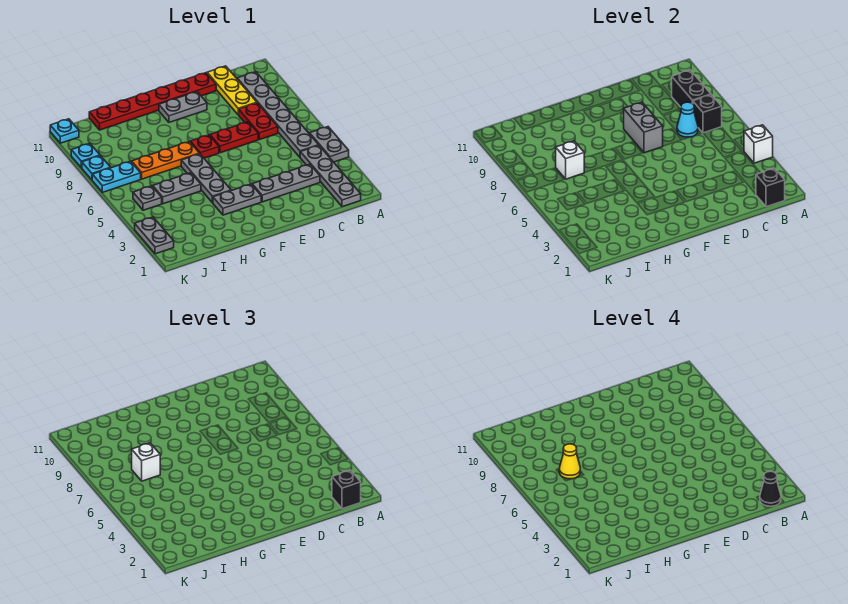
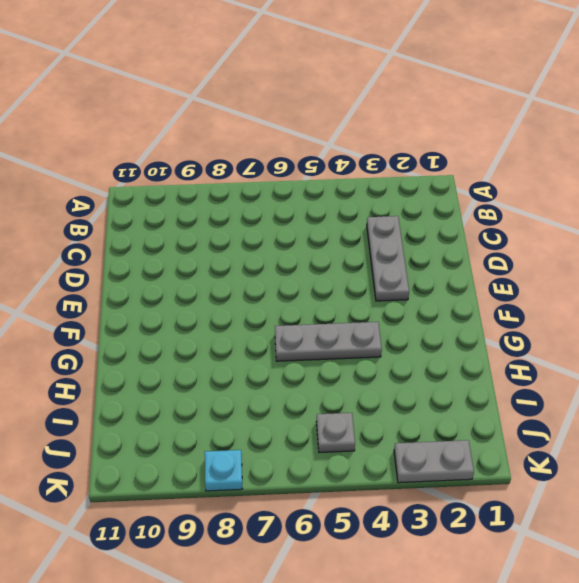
none -> grey 1x2 plate [310,127,349,162]
none -> grey 1x4 plate [300,146,361,207]
none -> grey 1x6 plate [237,72,319,157]
none -> red 1x2 plate [239,103,278,140]

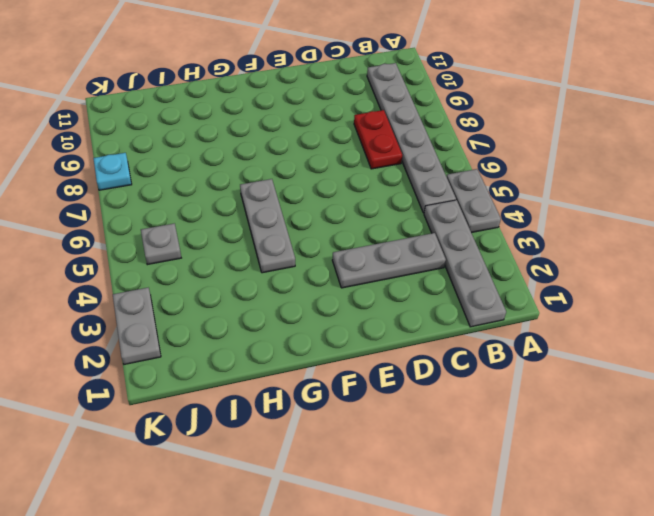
none -> yellow 1x3 plate [207,66,257,115]
none -> red 1x2 plate [210,122,258,153]
none -> red 1x6 plate [89,73,216,130]
none -> grey 1x2 plate [159,92,207,122]

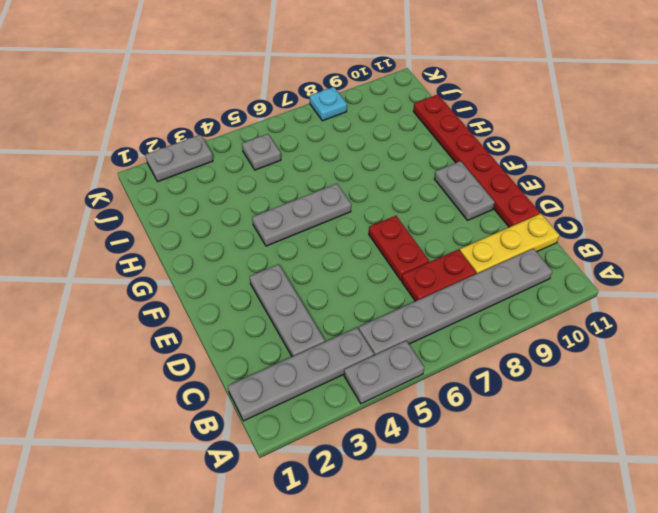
none -> grey 1x2 plate [213,184,261,215]
none -> red 1x1 plate [190,135,219,158]
none -> orange 1x3 plate [132,142,200,179]
none -> grey 1x2 plate [153,173,201,204]

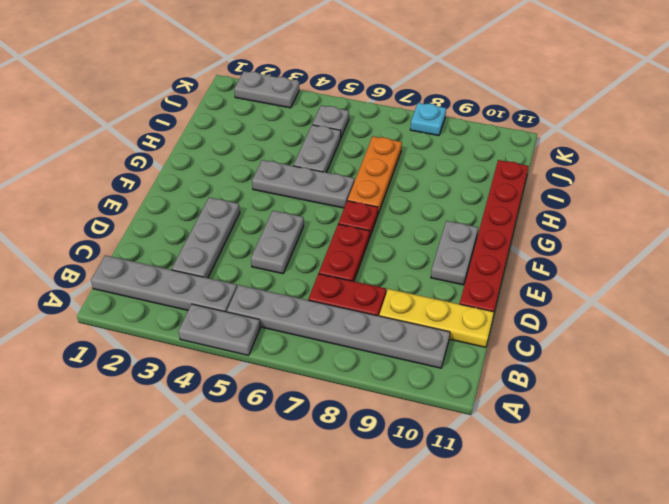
grey 1x2 plate [251,211,304,274] -> grey 1x2 plate moved to [213,184,261,215]
none -> cyan 1x2 plate [92,161,141,192]
none -> cyan 1x1 plate [71,143,100,168]
none -> cyan 1x1 plate [50,119,79,143]
none -> white 1x1 brick [744,125,773,163]

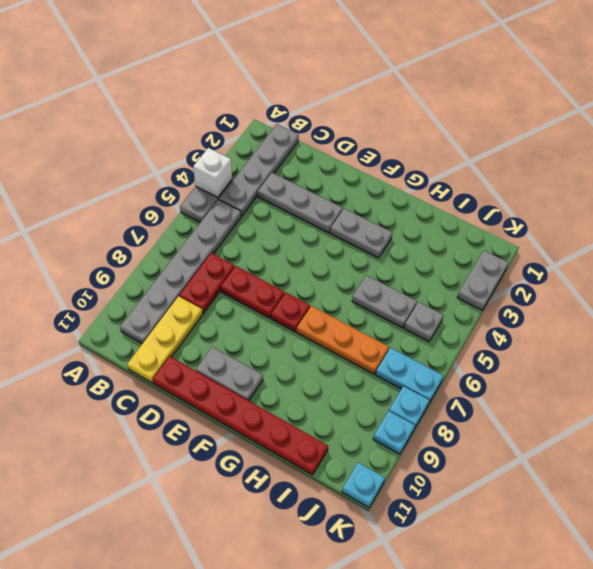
none -> grey 1x3 plate [181,154,231,203]
none -> black 1x1 brick [756,168,785,207]
none -> black 1x1 brick [693,95,722,133]
none -> black 1x2 brick [672,70,711,107]

